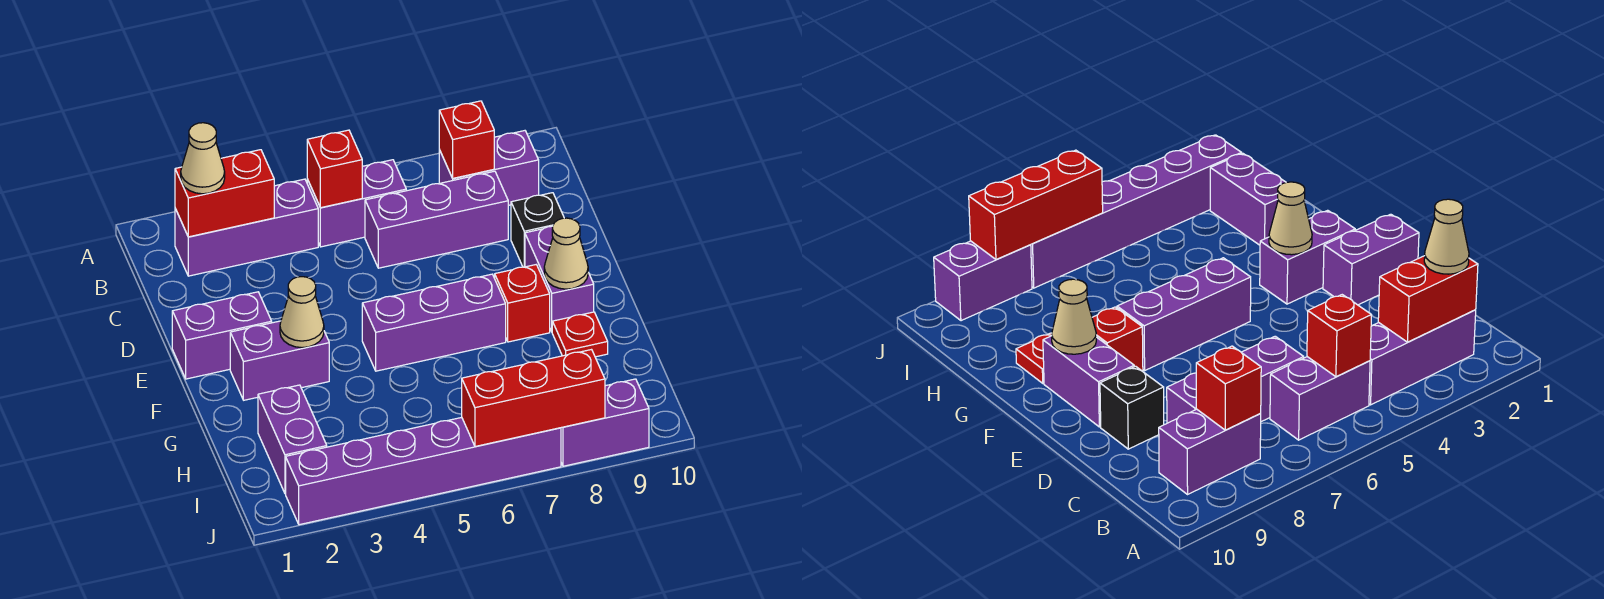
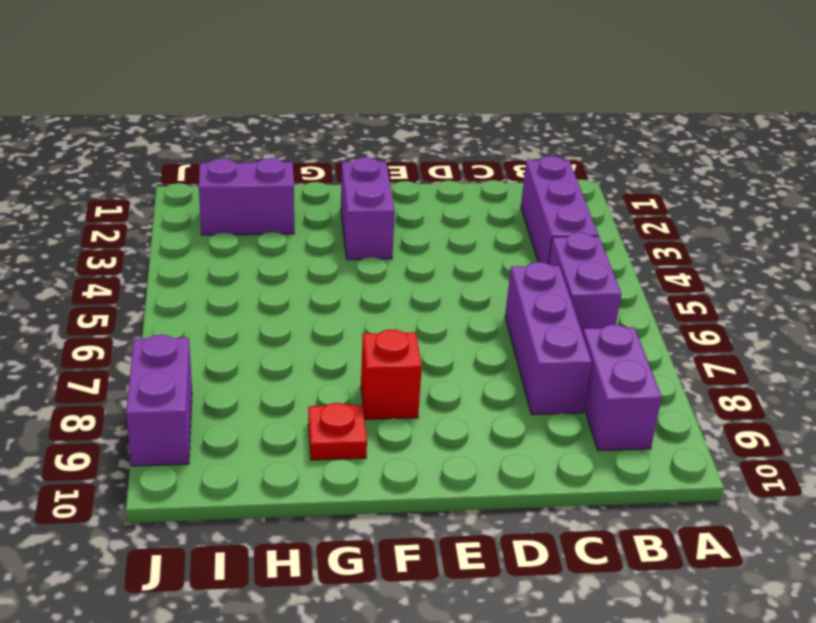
none -> black 1x1 brick [511,193,564,267]
none -> purple 1x2 brick [172,292,272,379]
none -> purple 1x2 brick [525,226,594,331]

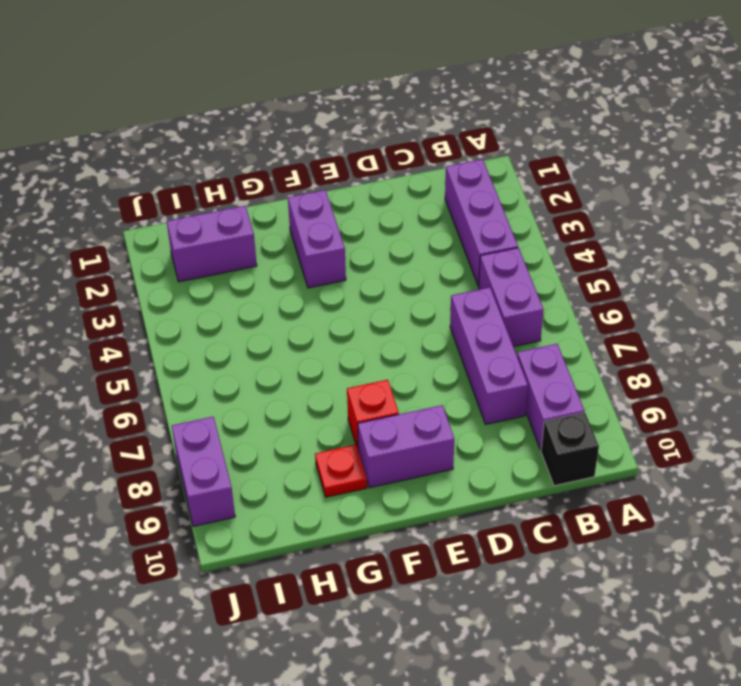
black 1x1 brick [541,412,599,486] -> black 1x1 brick moved to [511,193,564,267]
none -> purple 1x2 brick [172,292,272,379]
none -> purple 1x3 brick [362,274,506,371]
none -> purple 1x6 brick [286,417,561,525]

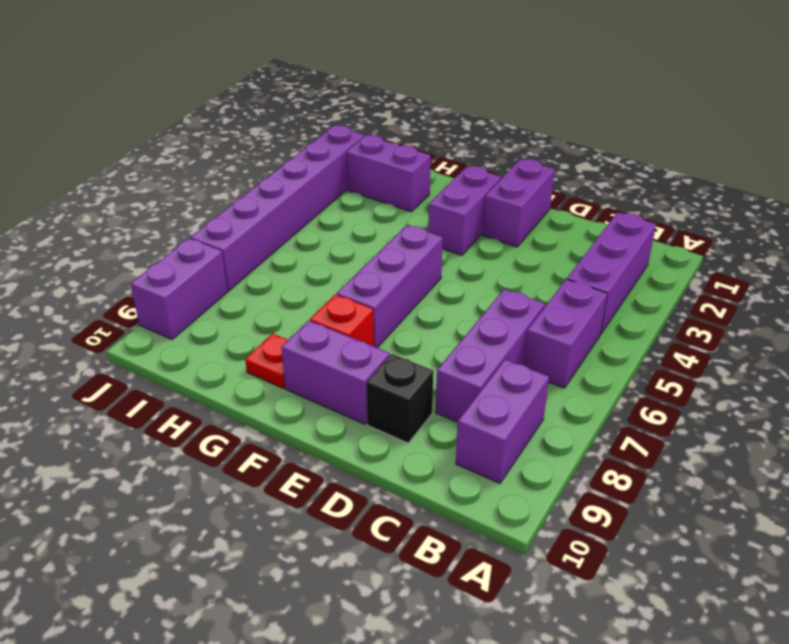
none -> red 1x2 brick [175,150,274,237]
none -> red 1x1 brick [307,130,362,208]
none -> red 1x1 brick [439,101,494,178]

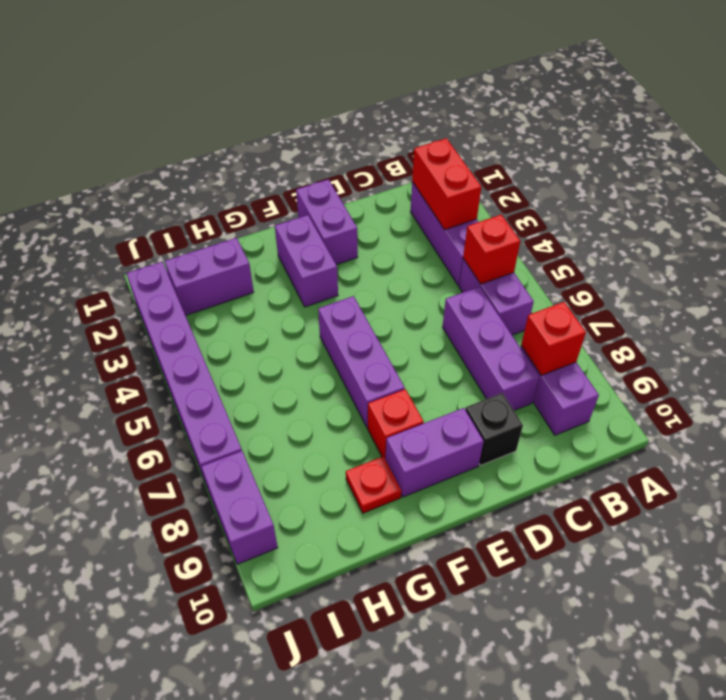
none -> tan 1x1 cone [280,277,324,348]
none -> tan 1x1 cone [544,218,588,289]
none -> red 1x3 brick [462,350,605,446]

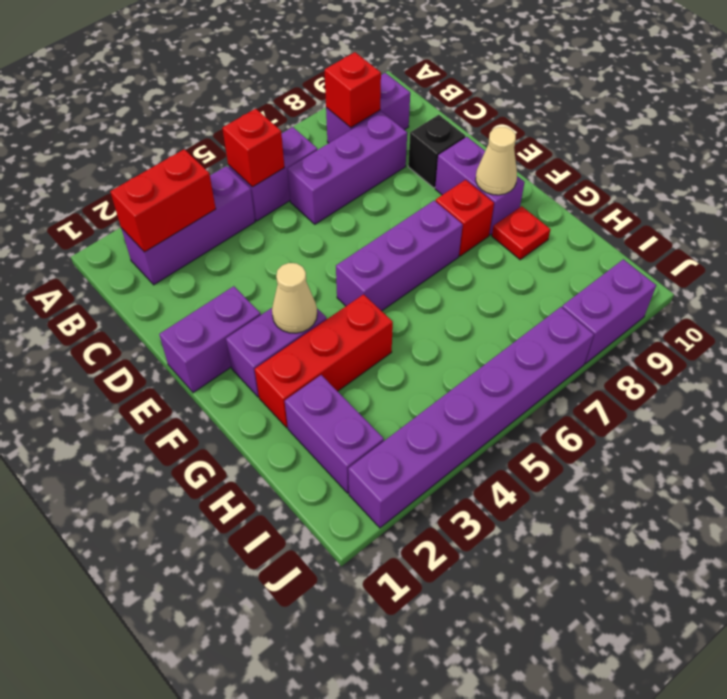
red 1x3 brick [255,294,393,428] -> red 1x3 brick moved to [462,350,605,446]
none -> tan 1x1 cone [181,123,225,194]

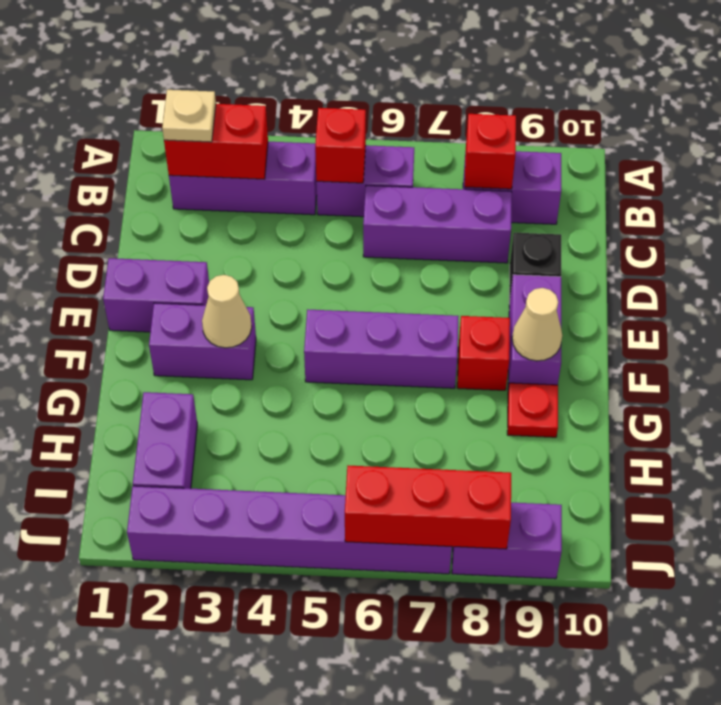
tan 1x1 plate [162,90,216,142] -> tan 1x1 cone [181,123,225,194]

